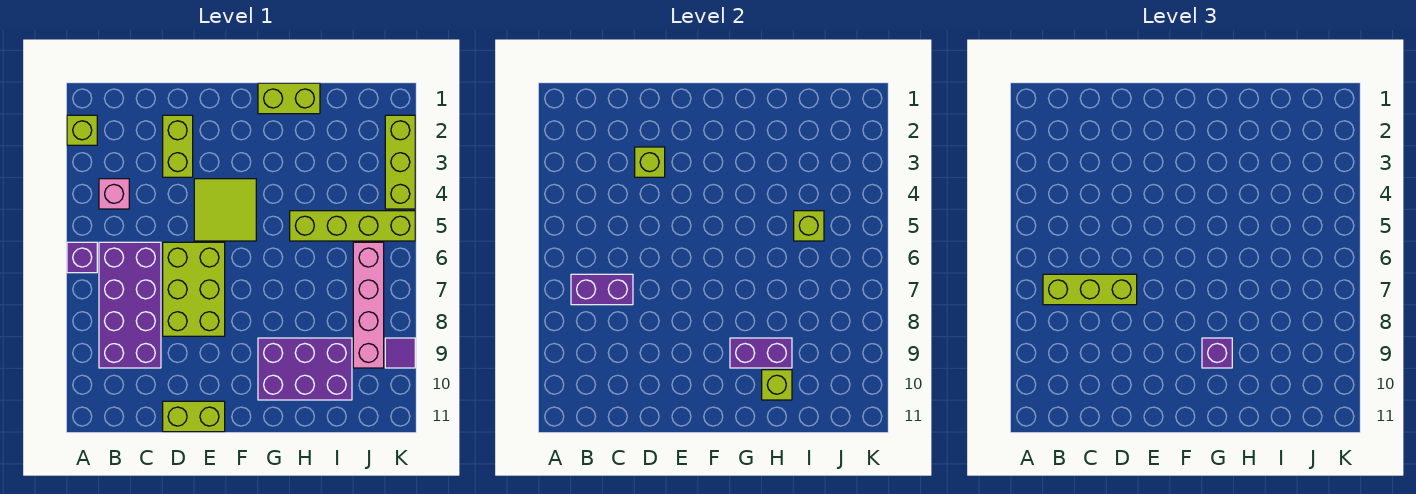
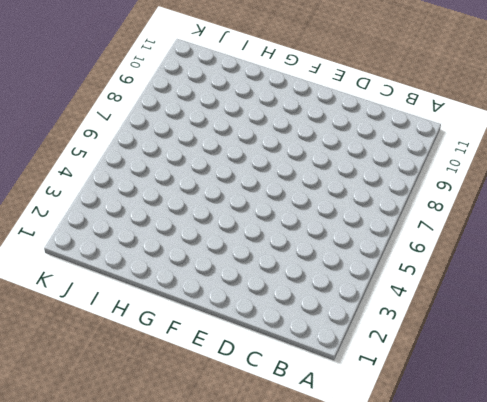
none -> lime 1x1 brick [67,115,97,145]
none -> purple 1x1 brick [67,242,97,273]
none -> pink 1x1 brick [99,179,129,209]

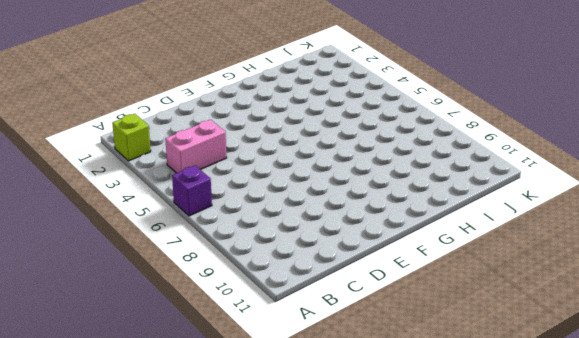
pink 1x2 brick [165,120,227,173] -> pink 1x1 brick [99,179,129,209]
none -> purple 2x4 brick [99,242,161,368]
none -> lime 1x2 brick [163,115,193,177]
none -> lime 2x3 brick [163,242,225,336]

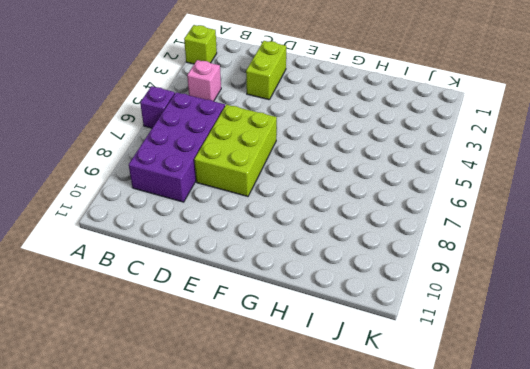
none -> lime 1x2 brick [163,401,225,432]
none -> lime 2x2 tile [194,179,256,241]
none -> lime 1x2 brick [258,83,320,114]

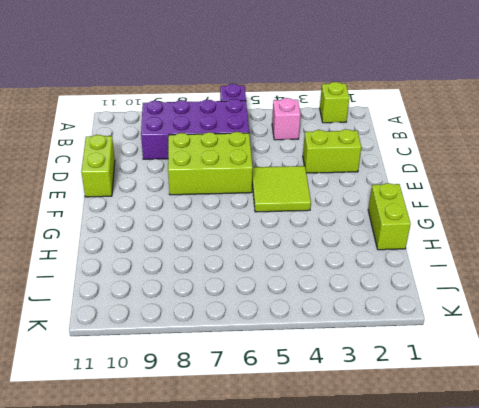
none -> purple 2x3 brick [258,338,352,400]
none -> lime 1x4 brick [290,211,415,241]
none -> pink 1x4 brick [353,242,384,368]

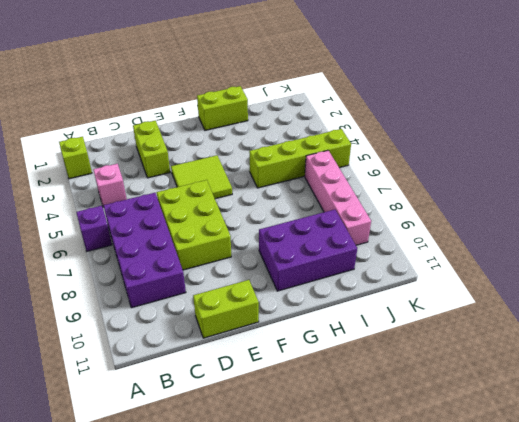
none -> lime 1x3 brick [385,115,415,209]
none -> purple 1x1 tile [385,338,415,368]
none -> purple 1x2 brick [571,274,633,305]

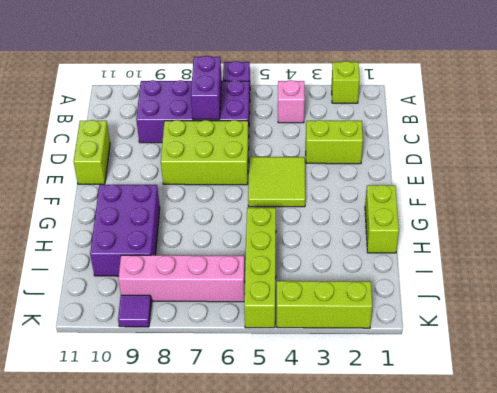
none -> lime 1x1 brick [635,147,665,177]
none -> purple 1x2 brick [730,338,792,368]
none -> lime 1x1 brick [762,370,792,400]

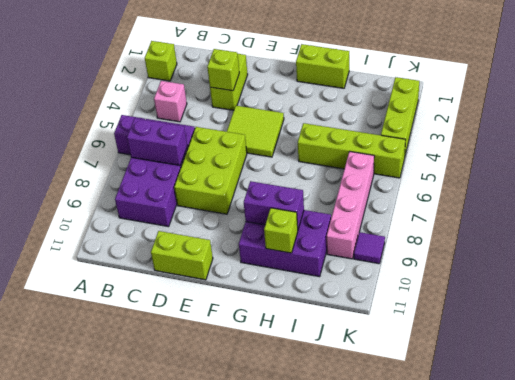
none -> lime 1x1 brick [794,211,824,241]
none -> lime 1x3 brick [1043,274,1137,305]
none -> purple 1x1 brick [1202,338,1232,368]

